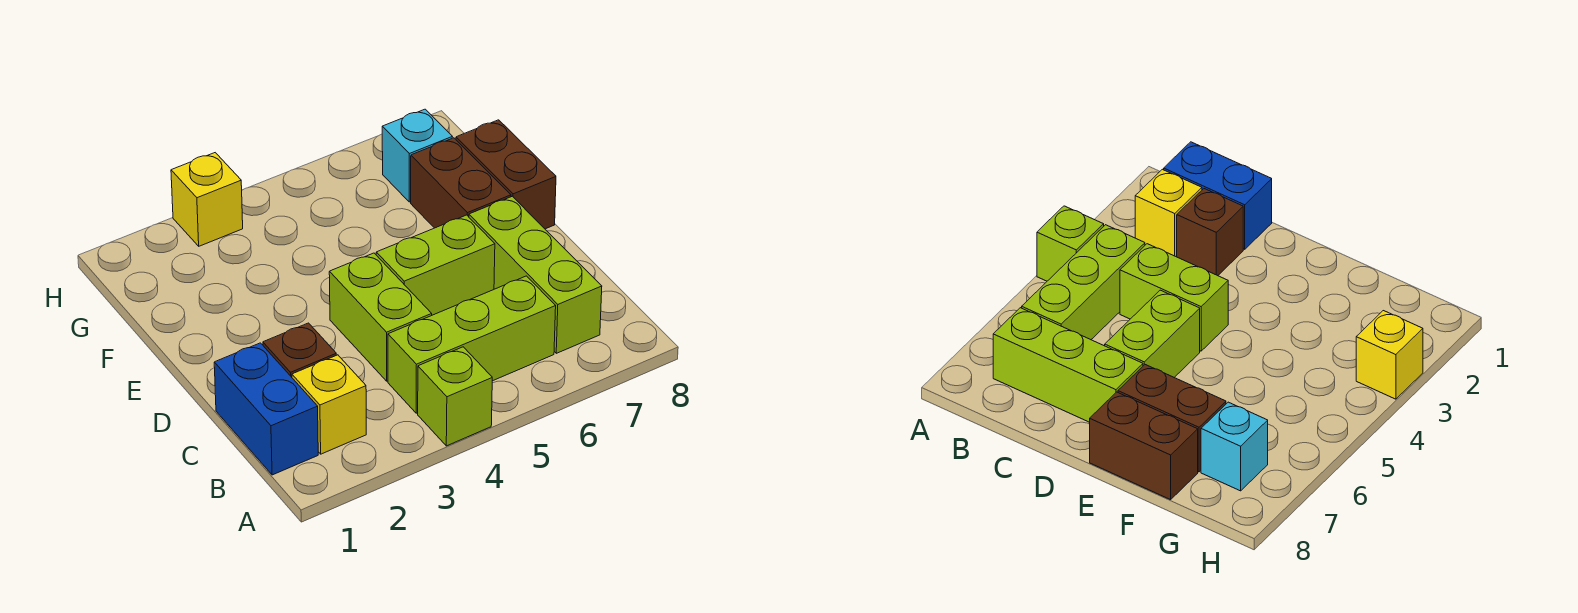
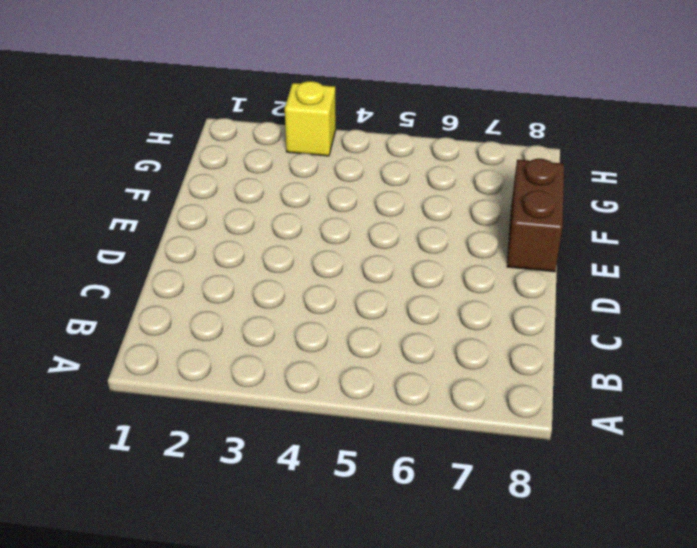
none -> lime 1x1 brick [418,347,492,446]
none -> blue 1x2 brick [214,343,318,475]
none -> yellow 1x1 brick [292,355,366,454]

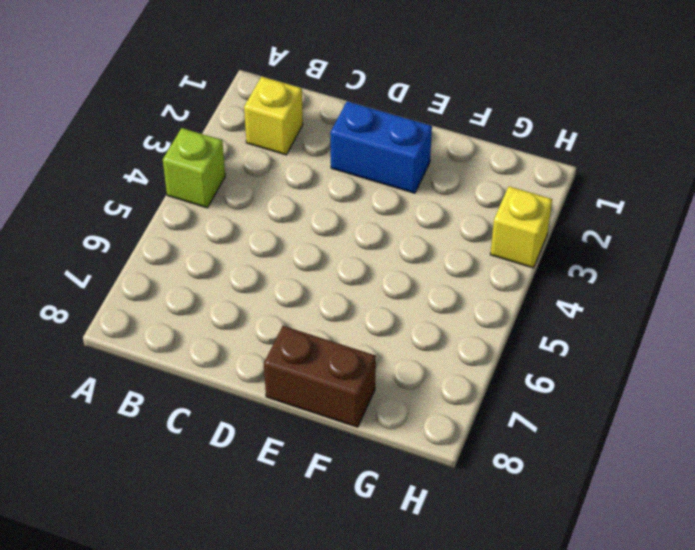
blue 1x2 brick [330,101,432,193] -> blue 1x2 brick moved to [214,343,318,475]
none -> lime 1x3 brick [388,276,556,413]
none -> lime 1x3 brick [469,196,602,353]
none -> brown 1x1 brick [263,323,336,377]

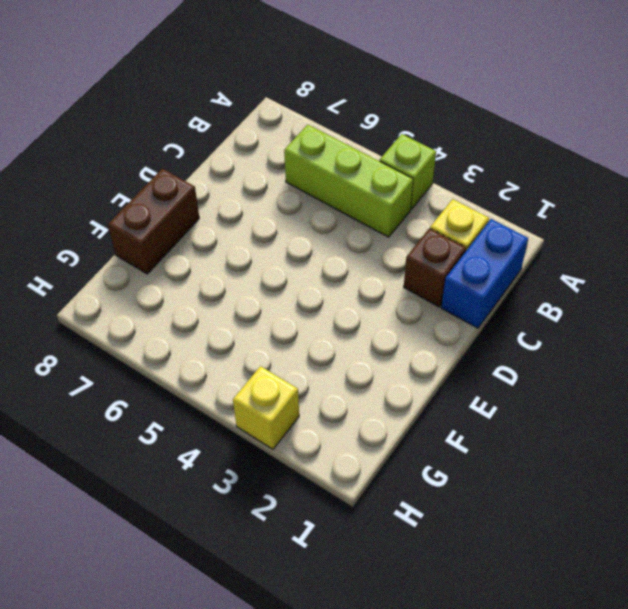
none -> lime 1x3 brick [469,196,602,353]
none -> lime 1x2 brick [329,253,432,381]
none -> lime 1x2 brick [376,215,495,315]

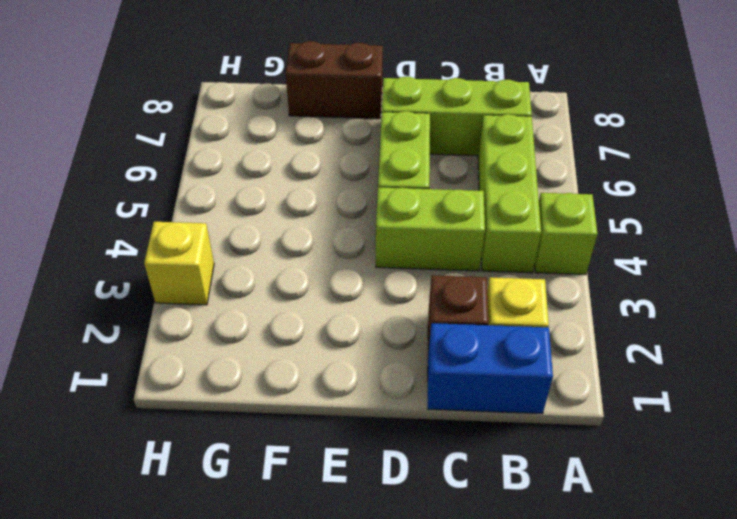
none -> brown 1x2 brick [411,138,511,228]
none -> cyan 1x1 brick [382,109,452,202]

